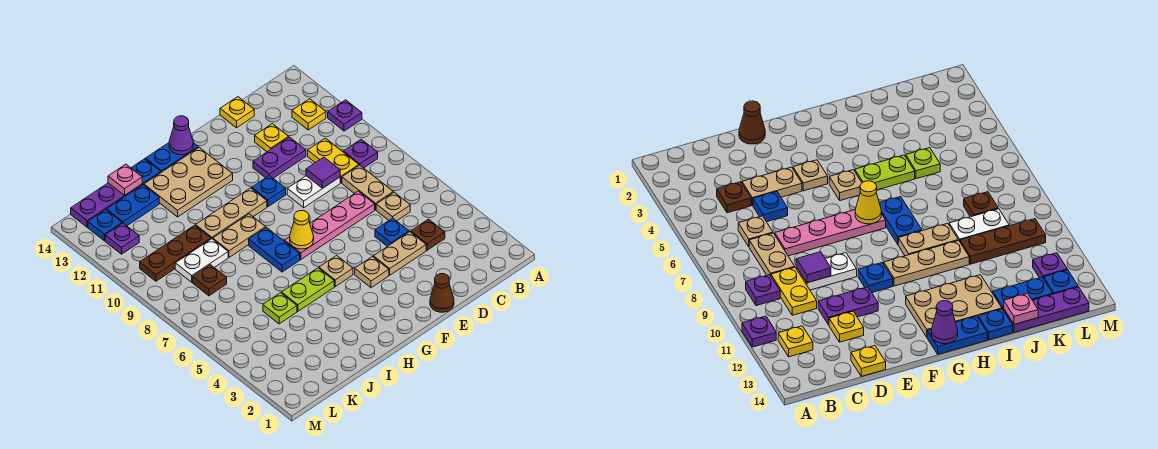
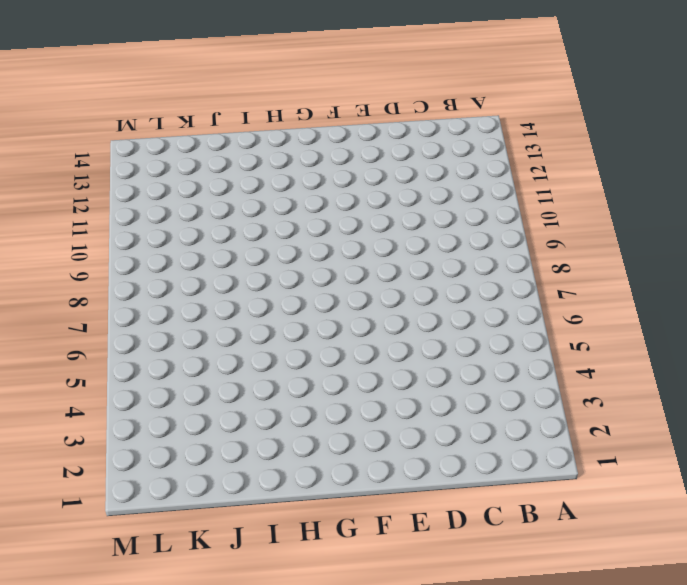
none -> purple 1x1 plate [328,100,362,131]
none -> purple 1x1 plate [343,139,378,168]
none -> yellow 1x1 plate [292,99,326,130]
none -> brown 1x1 plate [411,219,445,250]

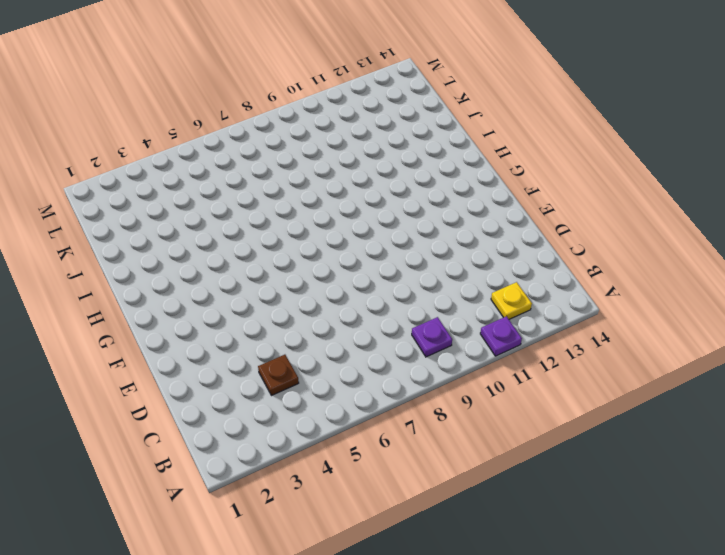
none -> tan 1x1 plate [376,192,410,221]
none -> tan 1x2 plate [342,165,393,210]
none -> yellow 1x2 plate [308,138,359,183]
none -> tan 1x2 plate [373,232,426,275]

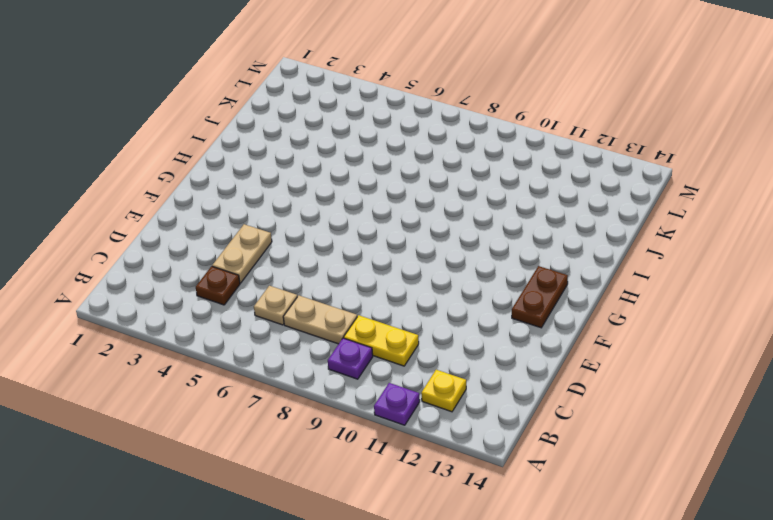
brown 1x2 plate [512,266,568,328] -> tan 2x3 plate [144,148,233,217]
none -> blue 1x1 plate [375,218,409,246]
none -> pink 1x4 plate [284,191,375,260]
none -> white 1x2 plate [287,176,340,208]
none -> purple 1x2 plate [253,137,306,178]

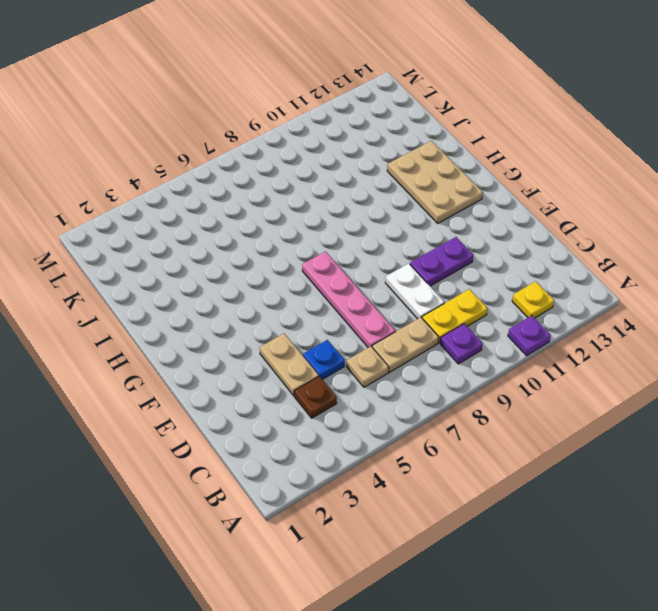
purple 1x2 plate [410,237,473,286] -> purple 1x2 plate turned to [253,137,306,178]
none -> yellow 1x1 plate [255,124,289,152]
none -> yellow 1x1 plate [220,97,254,128]
none -> brown 1x1 cone [430,274,454,312]
none -> tan 1x1 plate [355,257,389,288]

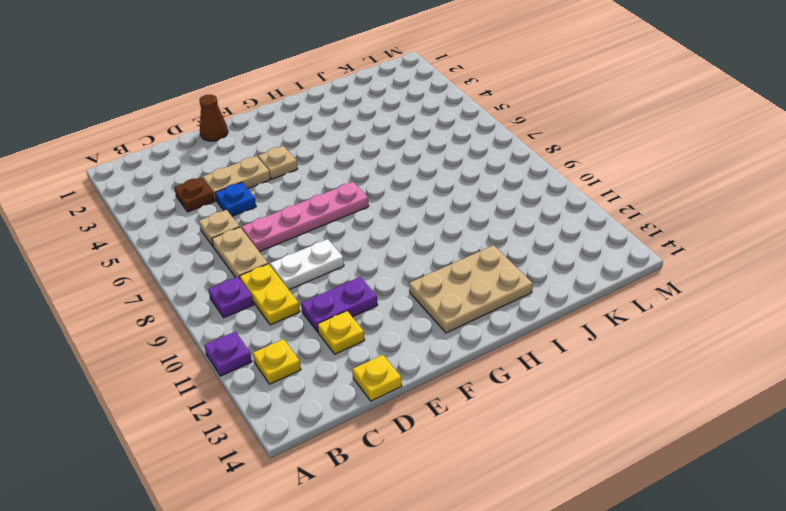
none -> blue 1x1 plate [252,176,286,207]
none -> tan 1x1 plate [319,255,353,286]
none -> tan 1x3 plate [196,188,267,239]
none -> blue 1x2 plate [145,143,198,172]

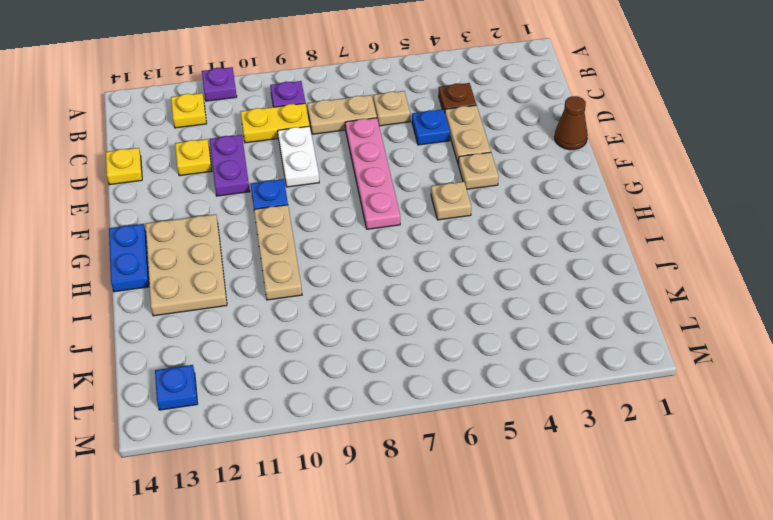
none -> lime 1x2 plate [282,268,334,311]
none -> blue 1x2 plate [249,227,300,272]
none -> tan 1x2 plate [213,214,266,257]
none -> blue 1x1 plate [131,159,161,185]

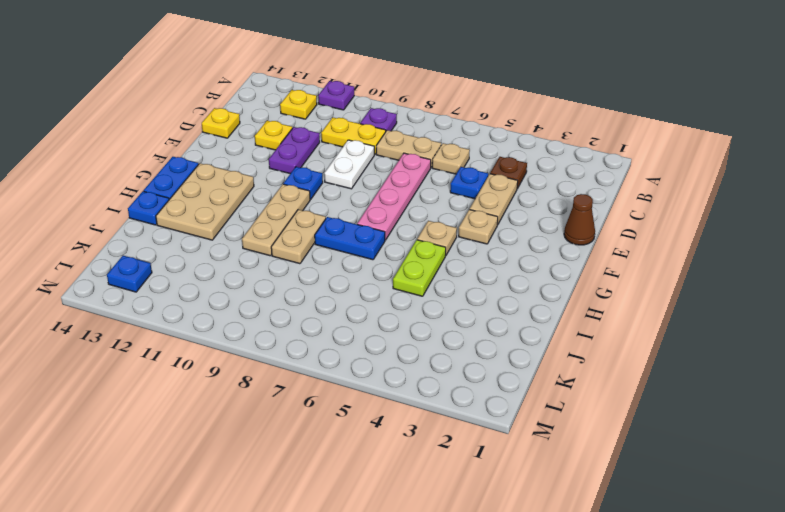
none -> lime 1x1 plate [263,293,297,324]
none -> white 1x2 plate [175,239,228,282]
none -> brown 1x3 plate [140,225,211,281]
none -> blue 1x2 plate [107,185,159,226]

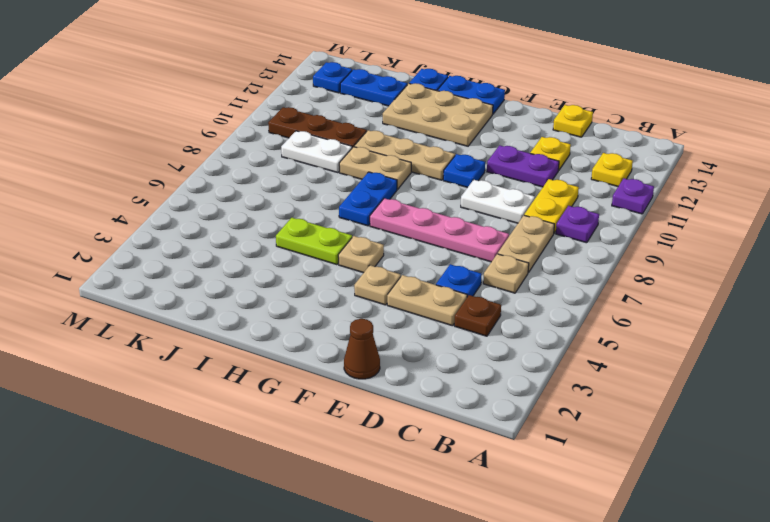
none -> lime 1x1 plate [263,293,297,324]
none -> purple 1x3 plate [71,183,142,227]
none -> brown 1x1 plate [193,265,227,296]
none -> purple 1x1 plate [105,223,139,254]

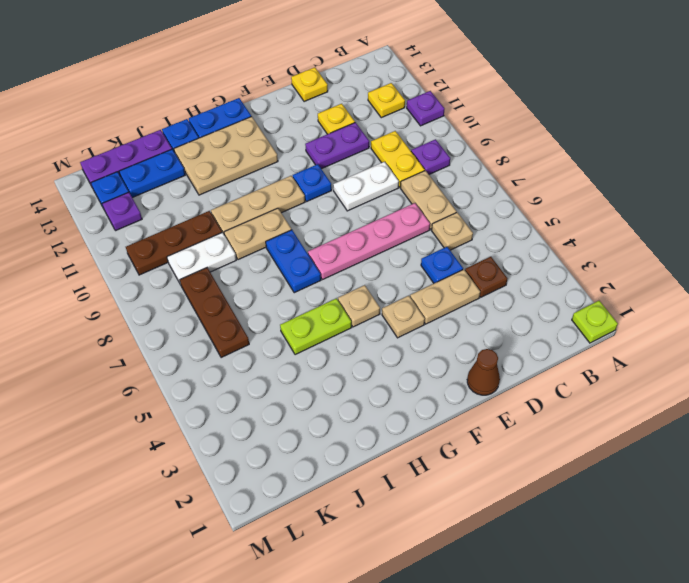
lime 1x1 plate [572,301,618,343] -> lime 1x1 plate moved to [263,293,297,324]
brown 1x3 plate [180,268,249,358] -> brown 1x1 plate [193,265,227,296]
none -> purple 1x1 tile [306,157,340,188]
none -> yellow 1x1 cone [290,211,314,249]
none -> purple 1x1 cone [169,116,193,155]
none -> pink 1x1 plate [108,164,142,196]

